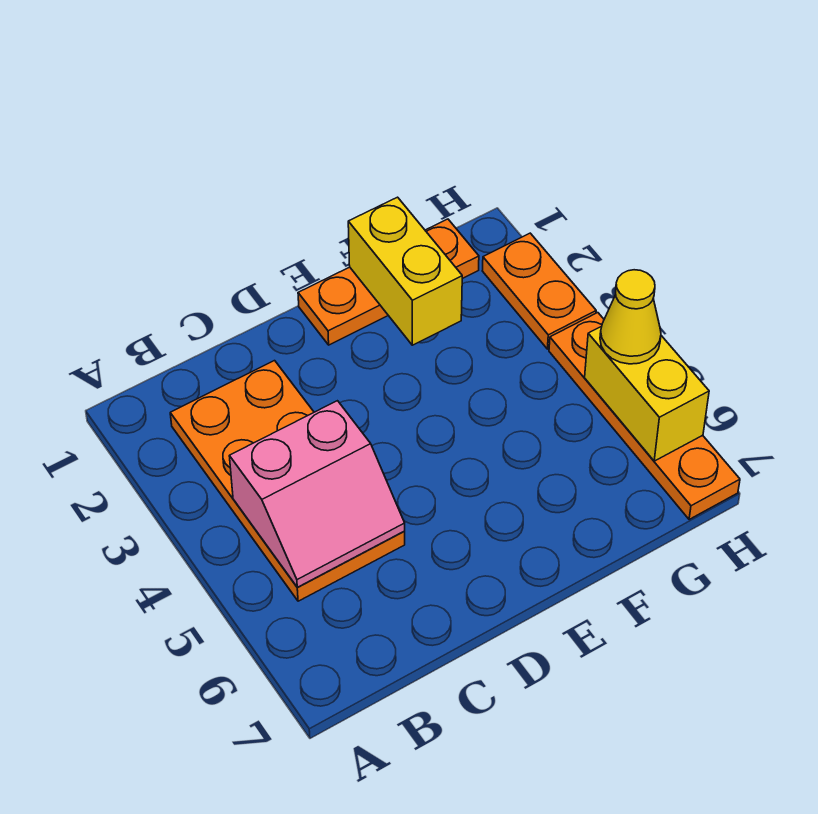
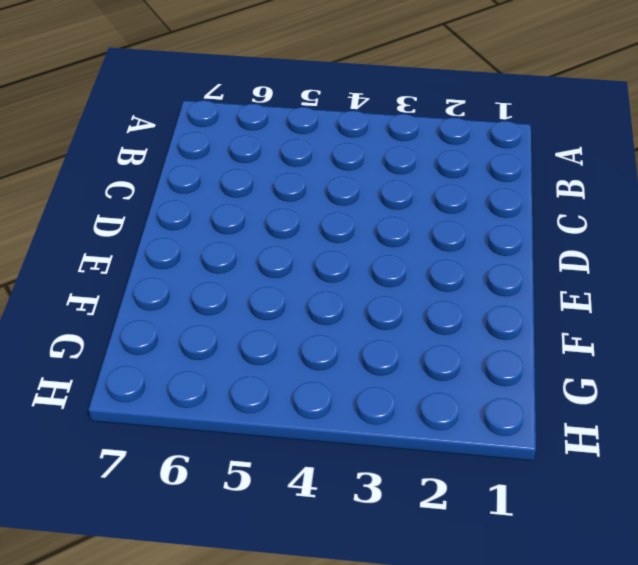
none -> orange 2x4 plate [170,361,405,601]
none -> orange 1x3 plate [298,219,479,345]

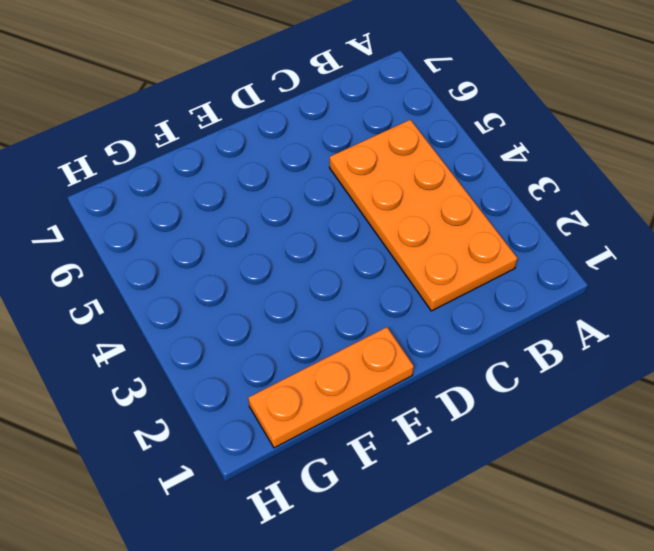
none -> orange 1x2 plate [482,233,596,349]
none -> orange 1x4 plate [549,313,740,519]

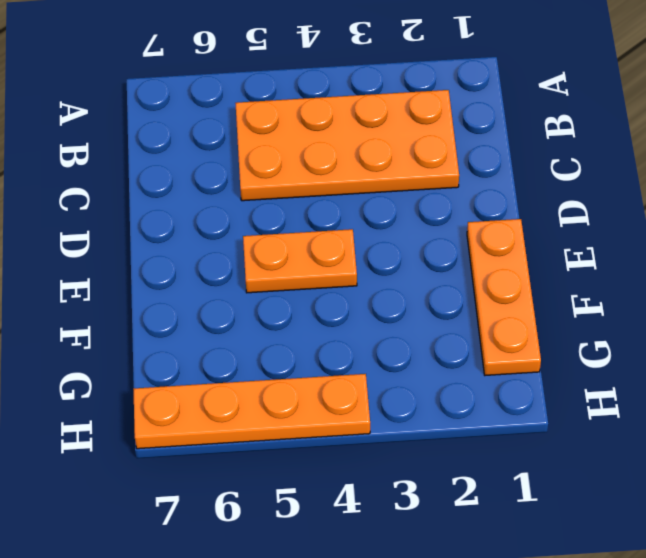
orange 1x2 plate [243,229,357,293] -> orange 1x2 plate moved to [482,233,596,349]
none -> pink 2x2 slope [229,401,405,587]
none -> yellow 1x2 brick [348,197,462,345]

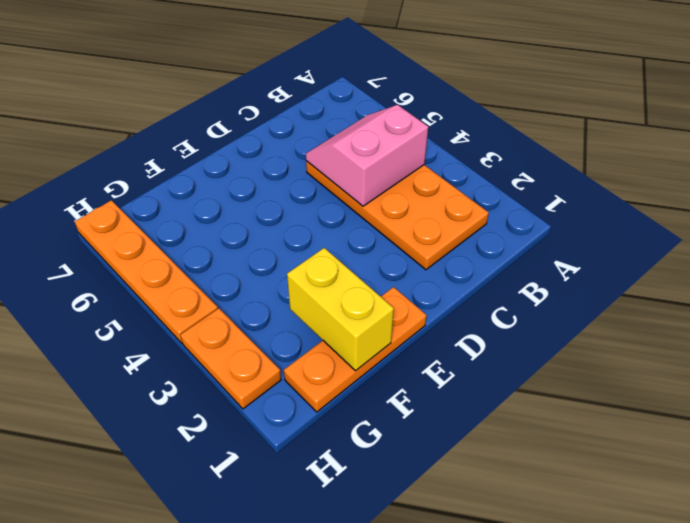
none -> yellow 1x2 brick [585,326,709,461]
none -> yellow 1x1 cone [600,270,661,364]

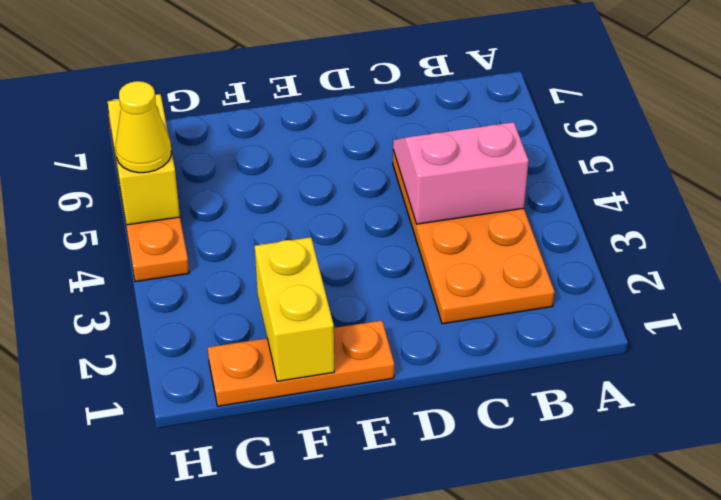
none -> orange 1x2 plate [482,233,596,349]

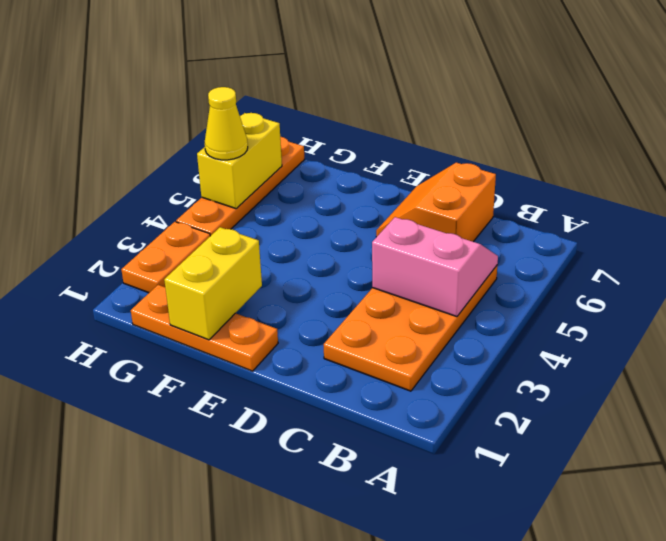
orange 2x2 slope [376,163,496,242] -> none

